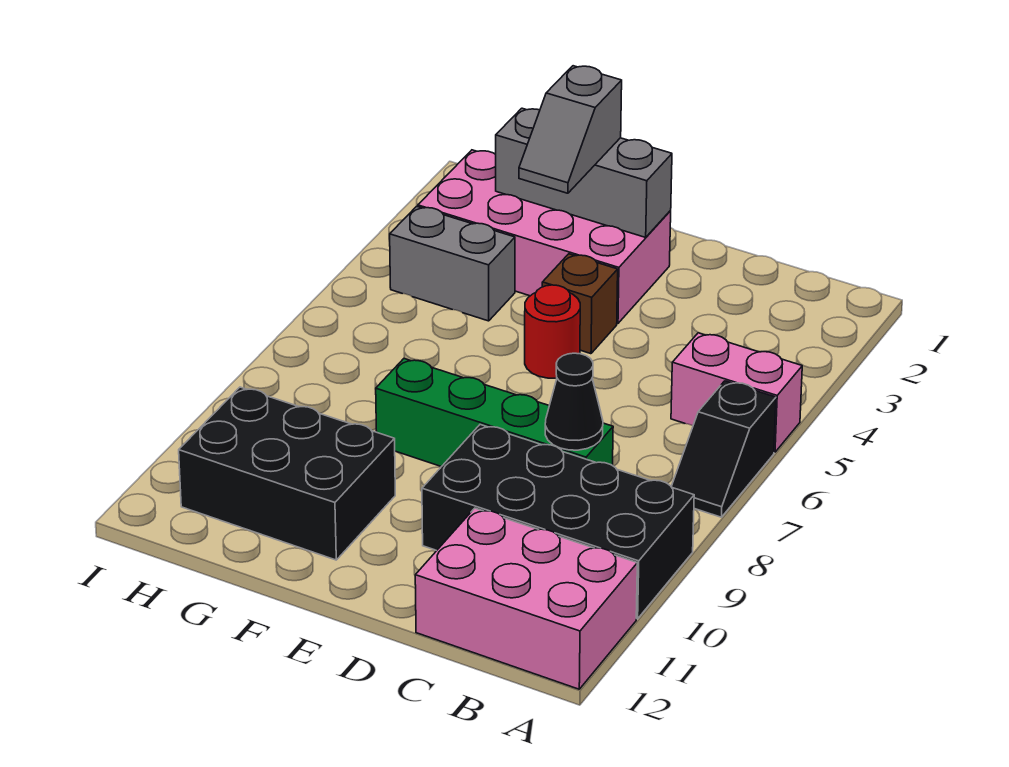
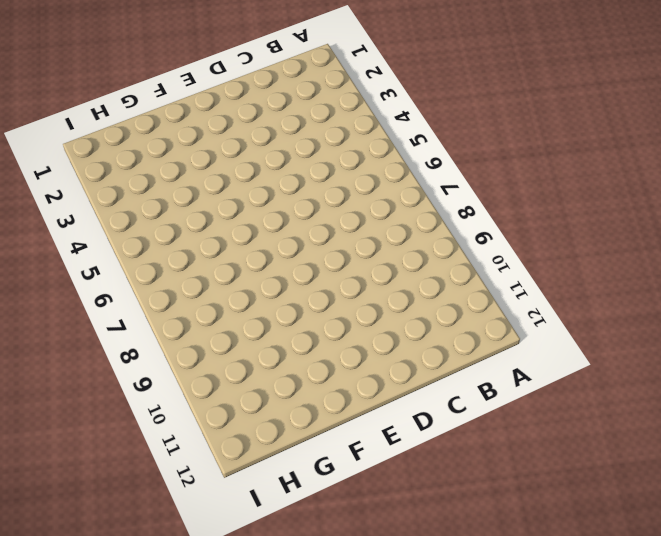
none -> pink 1x2 brick [671,333,802,452]
none -> black 1x2 slope [671,381,776,517]
none -> black 2x4 brick [422,425,694,619]

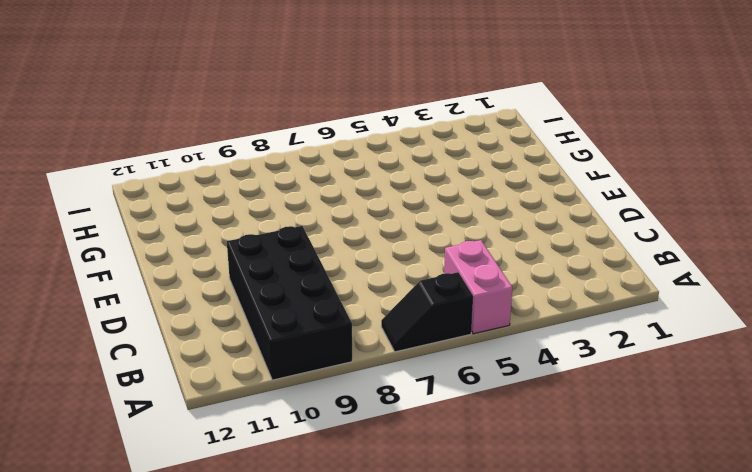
none -> pink 2x3 brick [415,508,637,689]
none -> green 1x4 brick [376,359,613,467]
none -> pink 2x4 brick [418,150,671,323]

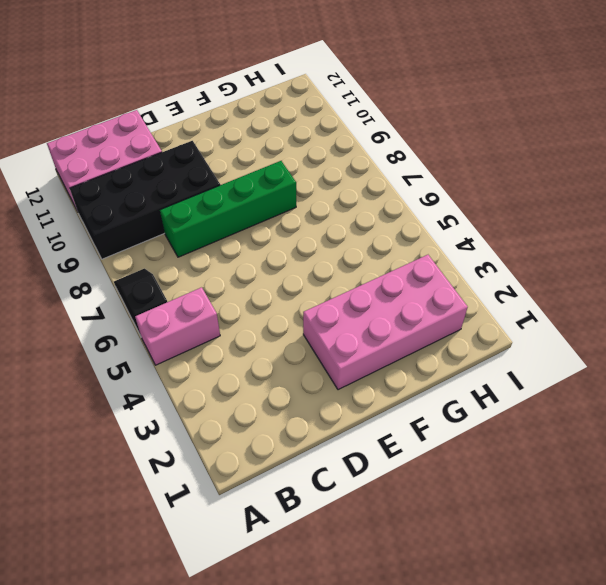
none -> brown 1x1 brick [542,254,618,354]
none -> red 1x1 round brick [525,285,580,378]
none -> black 2x3 brick [179,387,395,560]

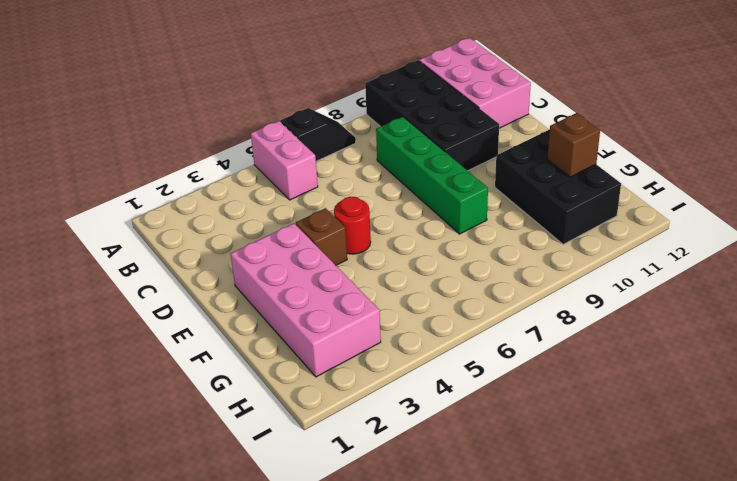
brown 1x1 brick [547,113,600,177] -> none
none -> grey 1x2 brick [390,206,515,321]
none -> black 1x1 cone [545,353,603,450]
none -> grey 1x3 brick [496,108,672,237]

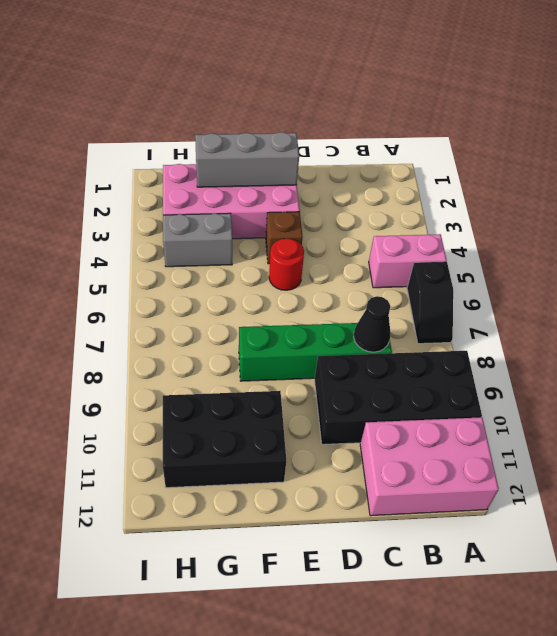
none -> grey 1x2 slope [519,66,622,193]

